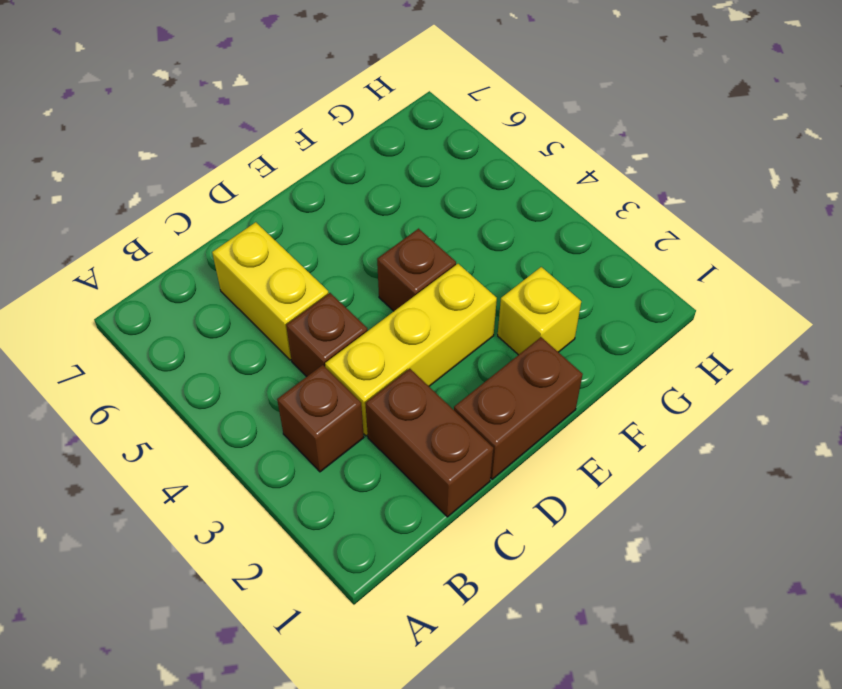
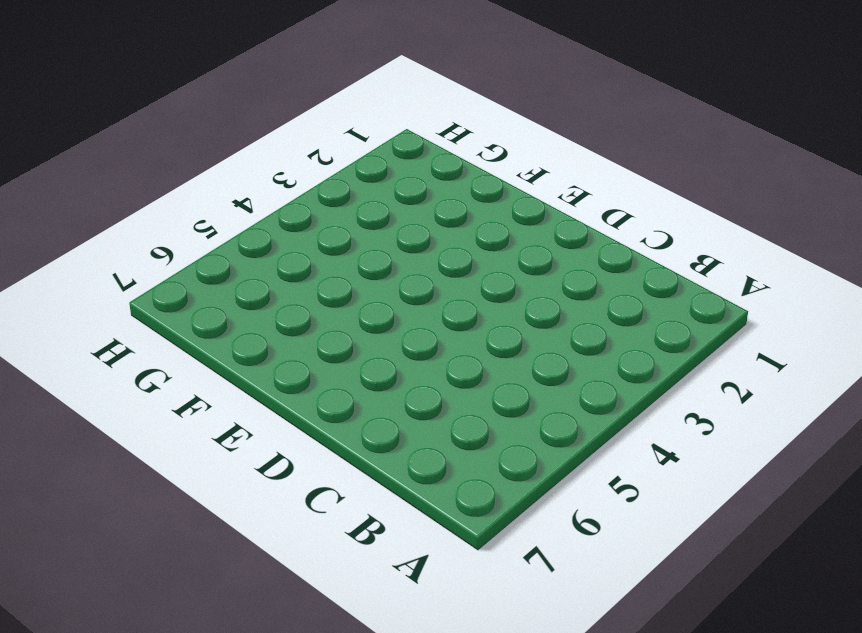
none -> brown 1x1 brick [277,365,364,472]
none -> brown 1x2 brick [365,369,493,517]

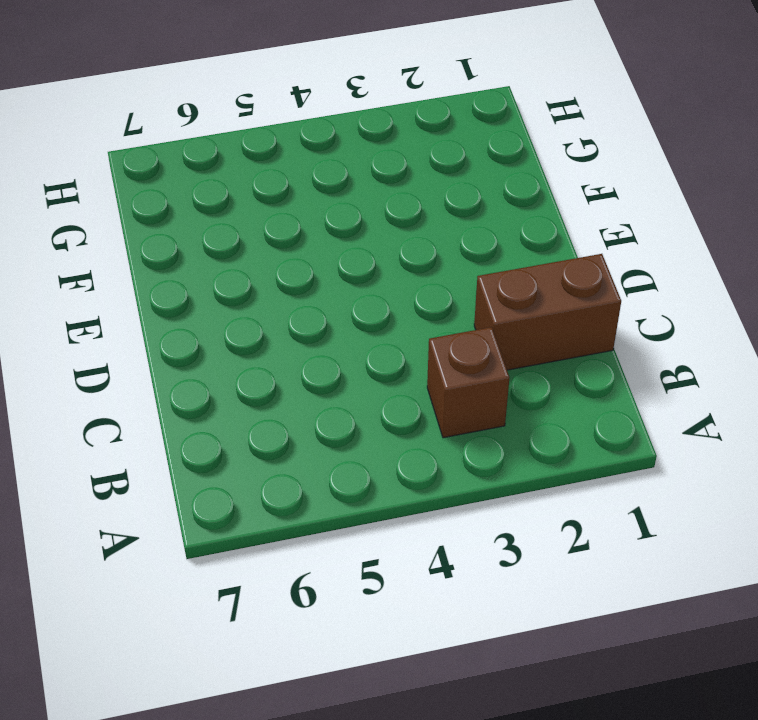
none -> yellow 1x3 brick [325,264,497,436]
none -> brown 1x1 brick [286,293,368,377]

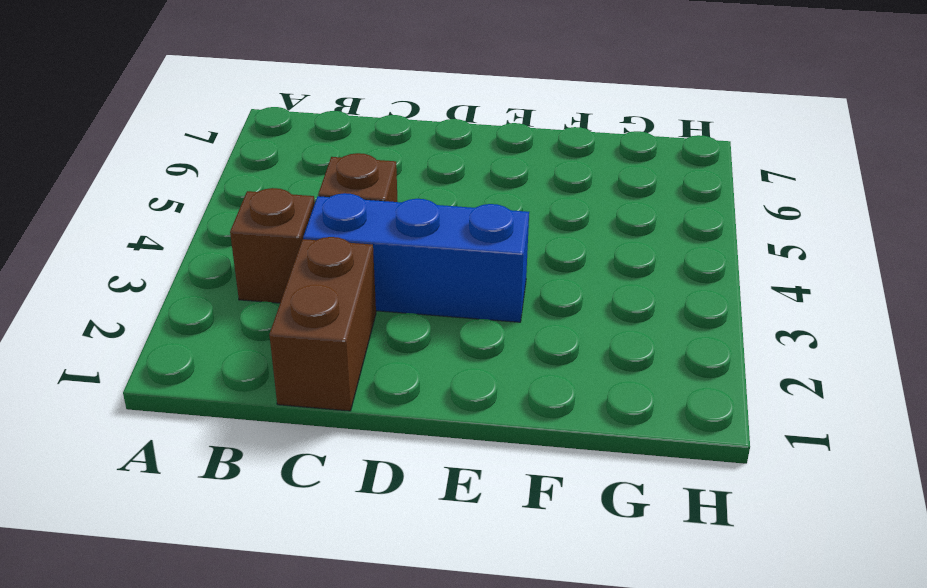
blue 1x3 brick [303,193,529,322] -> yellow 1x3 brick [325,264,497,436]
none -> yellow 1x2 brick [212,222,329,360]
none -> brown 1x2 brick [454,337,583,479]

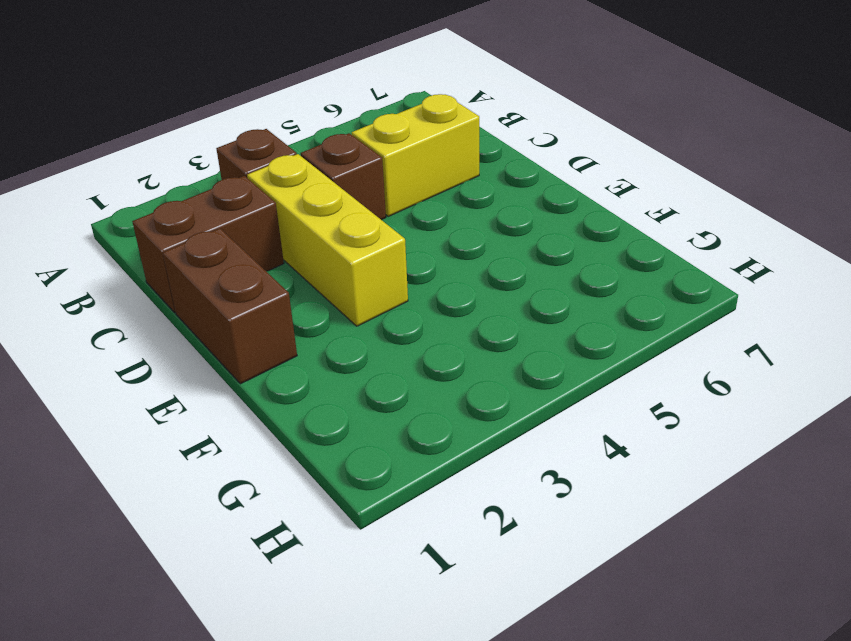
none -> brown 1x1 brick [377,229,456,311]
none -> yellow 1x1 brick [498,267,581,355]

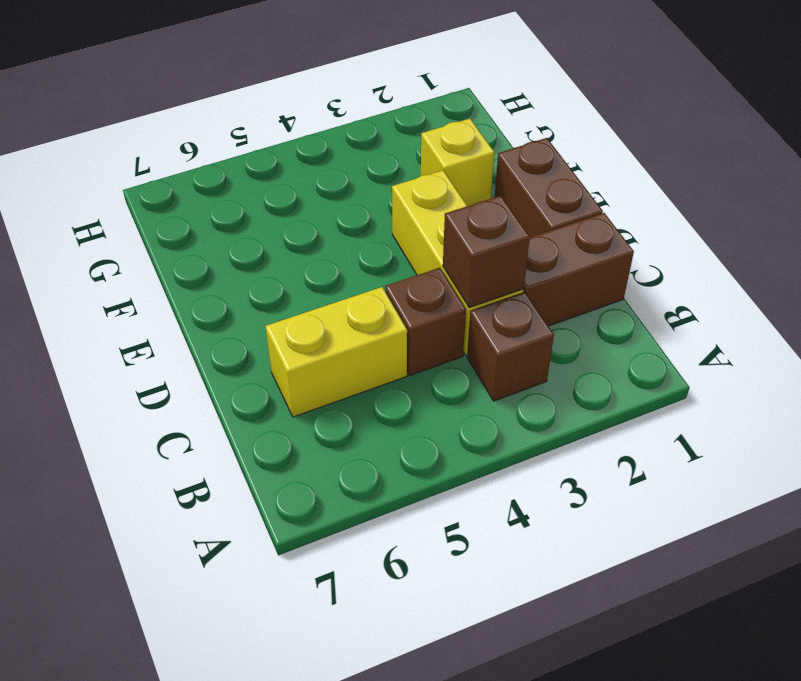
brown 1x1 brick [443,196,530,308] -> brown 1x1 brick moved to [377,229,456,311]

